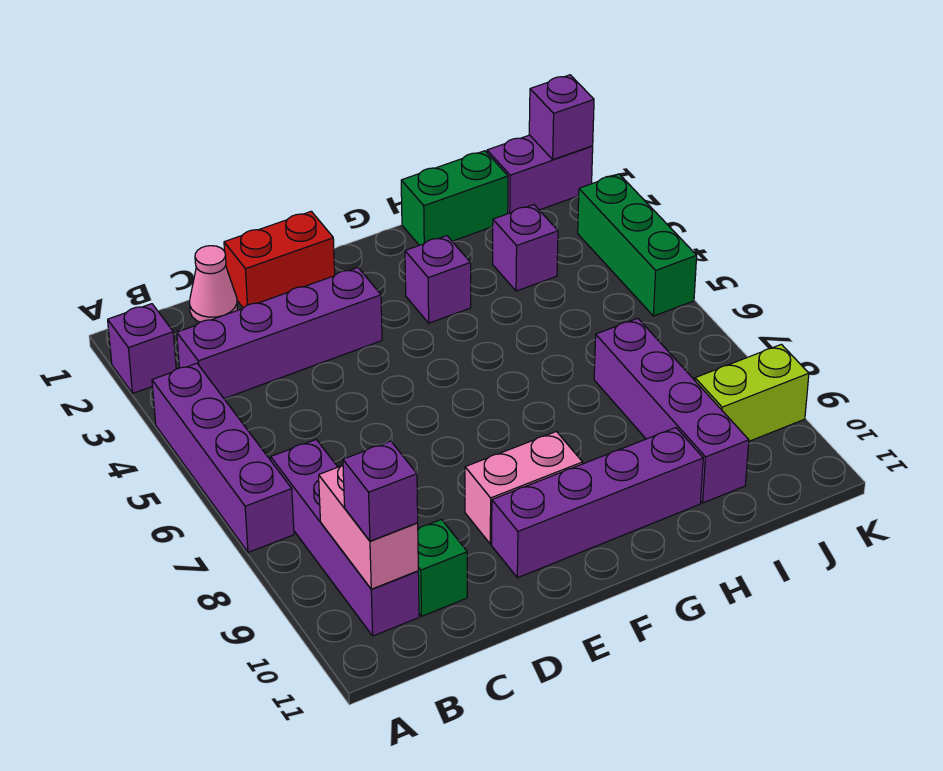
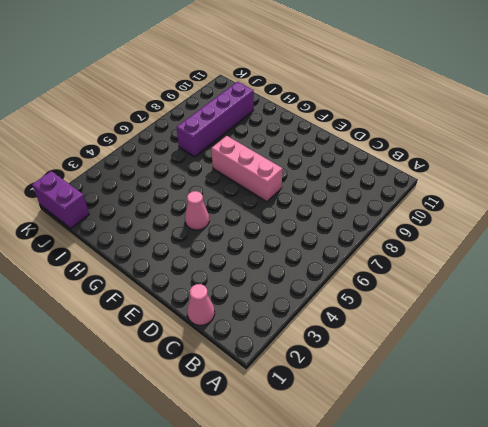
pink 1x3 brick [211,136,283,202] -> none
pink 1x1 cone [185,191,209,230] -> none
none -> purple 1x1 brick [108,304,176,393]
none -> purple 1x4 brick [152,363,294,552]
none -> purple 1x4 brick [177,268,382,398]

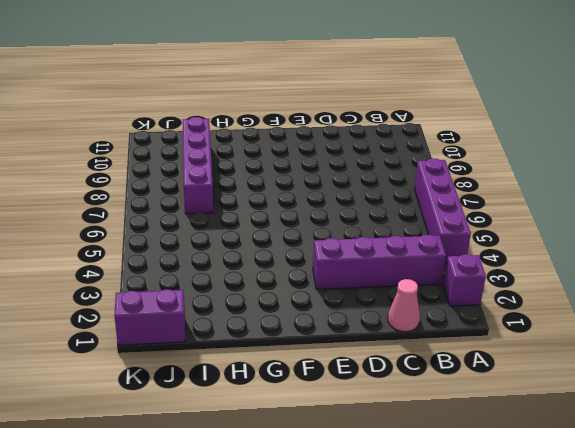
none -> purple 1x4 brick [271,440,419,636]
none -> green 1x1 brick [418,520,467,616]
none -> red 1x2 brick [224,211,335,308]

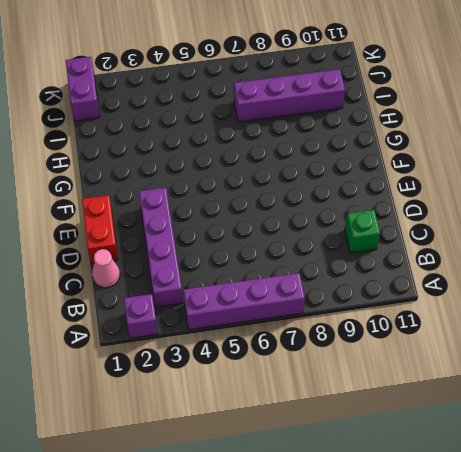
none -> purple 1x4 brick [271,440,419,636]
none -> pink 1x2 brick [465,431,583,544]
none -> purple 1x4 brick [492,428,703,578]

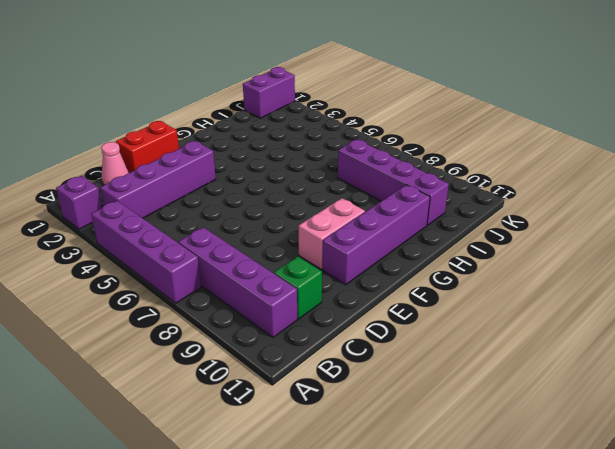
none -> purple 1x1 brick [405,236,471,323]
none -> green 1x2 brick [401,151,508,245]
none -> purple 1x1 brick [493,205,558,291]

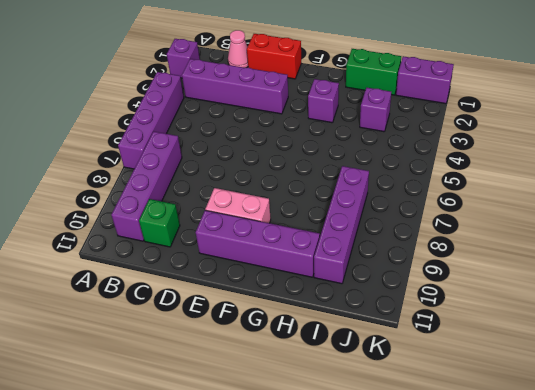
none -> lime 1x2 brick [695,344,809,441]
none -> green 1x3 brick [578,174,697,316]
none -> pink 1x2 brick [319,465,418,589]

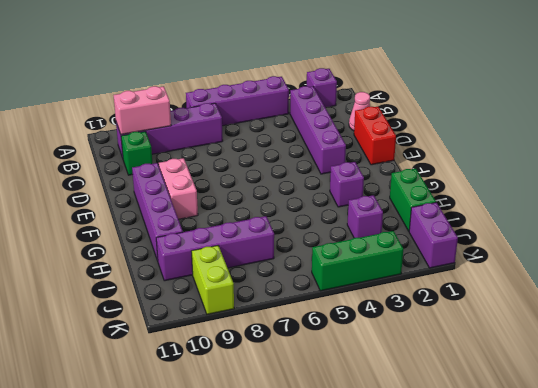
none -> purple 1x1 brick [529,75,594,160]
none -> purple 1x1 brick [343,441,418,541]

